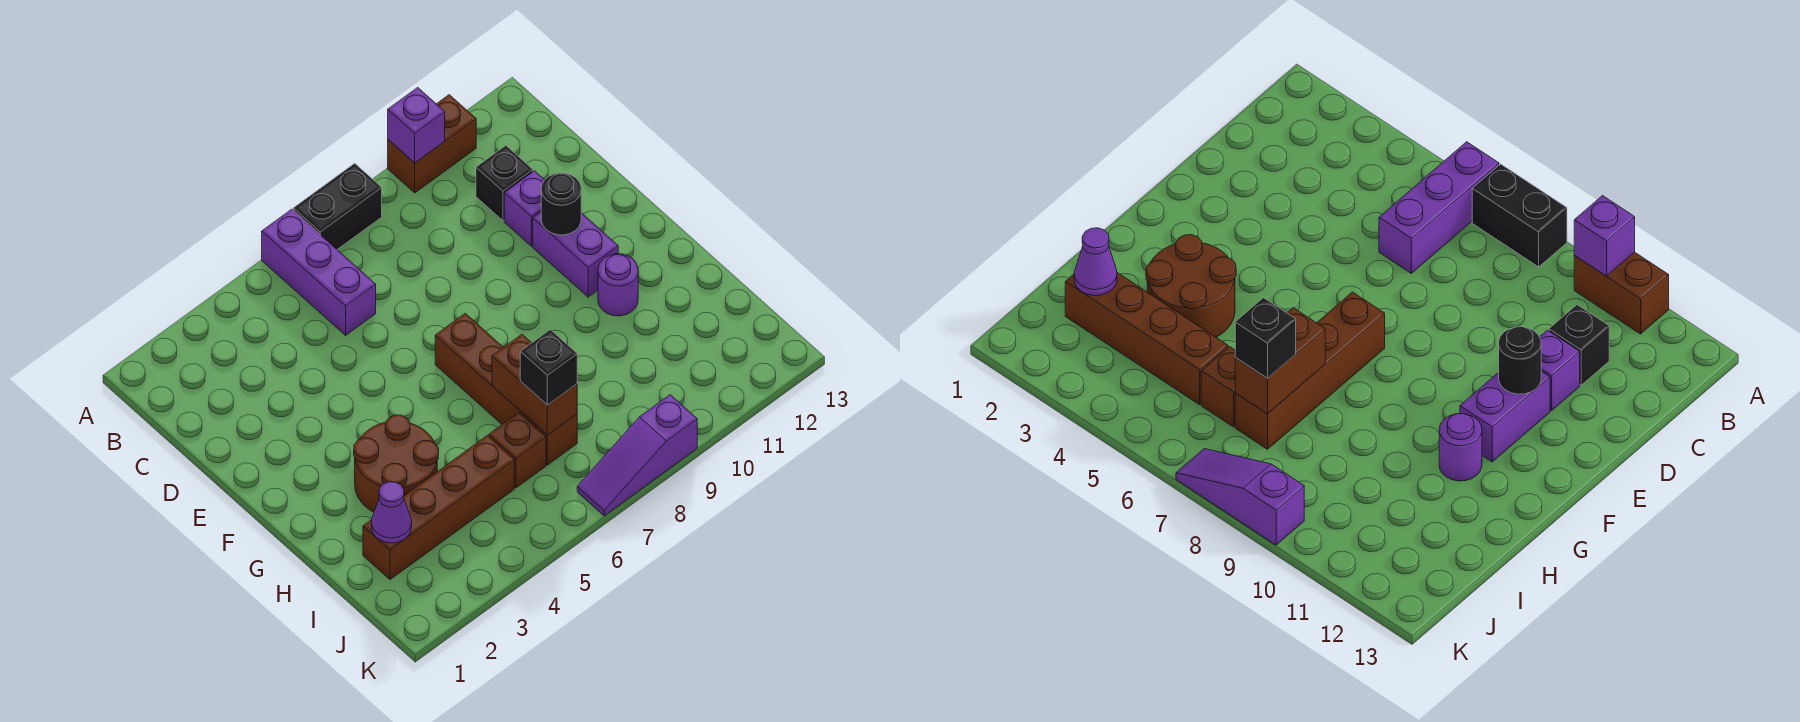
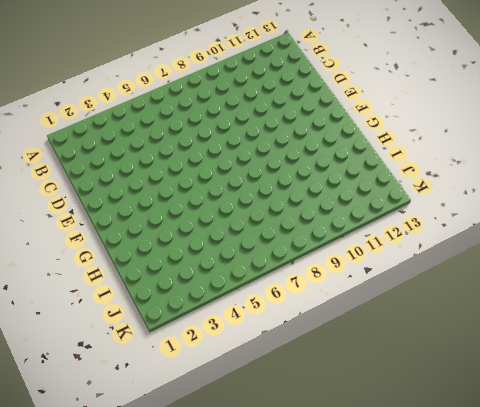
none -> purple 1x3 brick [262,209,376,335]
none -> black 1x2 brick [293,163,382,249]
none -> brown 1x2 brick [388,95,476,193]

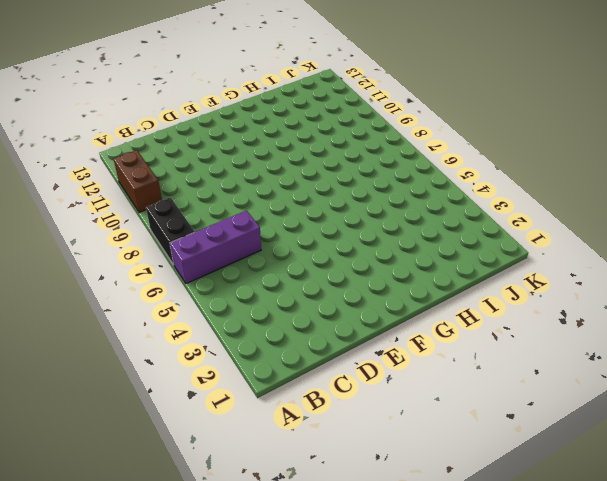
none -> black 1x1 brick [476,146,533,221]
none -> purple 1x1 brick [504,171,544,246]
none -> purple 1x2 brick [533,212,618,297]

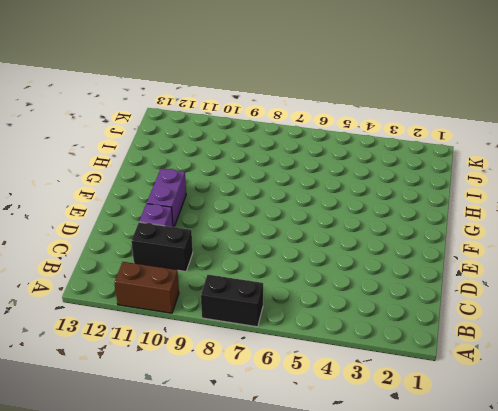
black 1x2 brick [131,222,193,271] -> black 1x1 brick [476,146,533,221]
none -> purple 1x3 brick [262,209,376,335]
none -> brown 1x4 brick [435,313,577,465]
none -> brown 2x2 round brick [354,415,439,512]

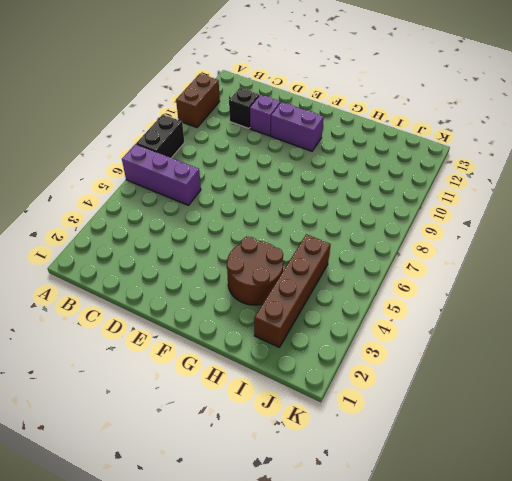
none -> brown 1x4 brick [435,313,577,465]
none -> purple 1x1 round brick [598,254,638,316]
none -> brown 1x1 brick [489,413,546,488]

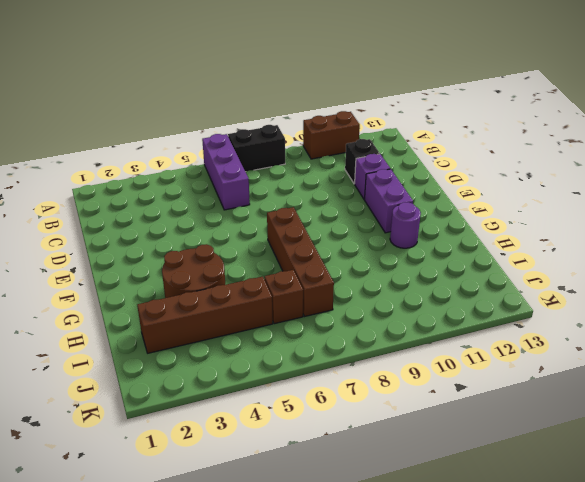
none -> purple 1x3 slope [577,395,697,516]
none -> purple 1x1 brick [388,88,445,163]
none -> black 1x1 round brick [541,173,581,235]

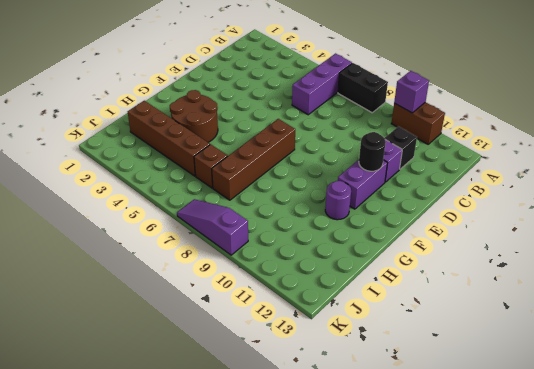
none -> brown 1x2 brick [492,334,577,435]
none -> purple 1x1 cone [371,482,412,543]
none -> black 1x1 brick [520,330,577,405]

